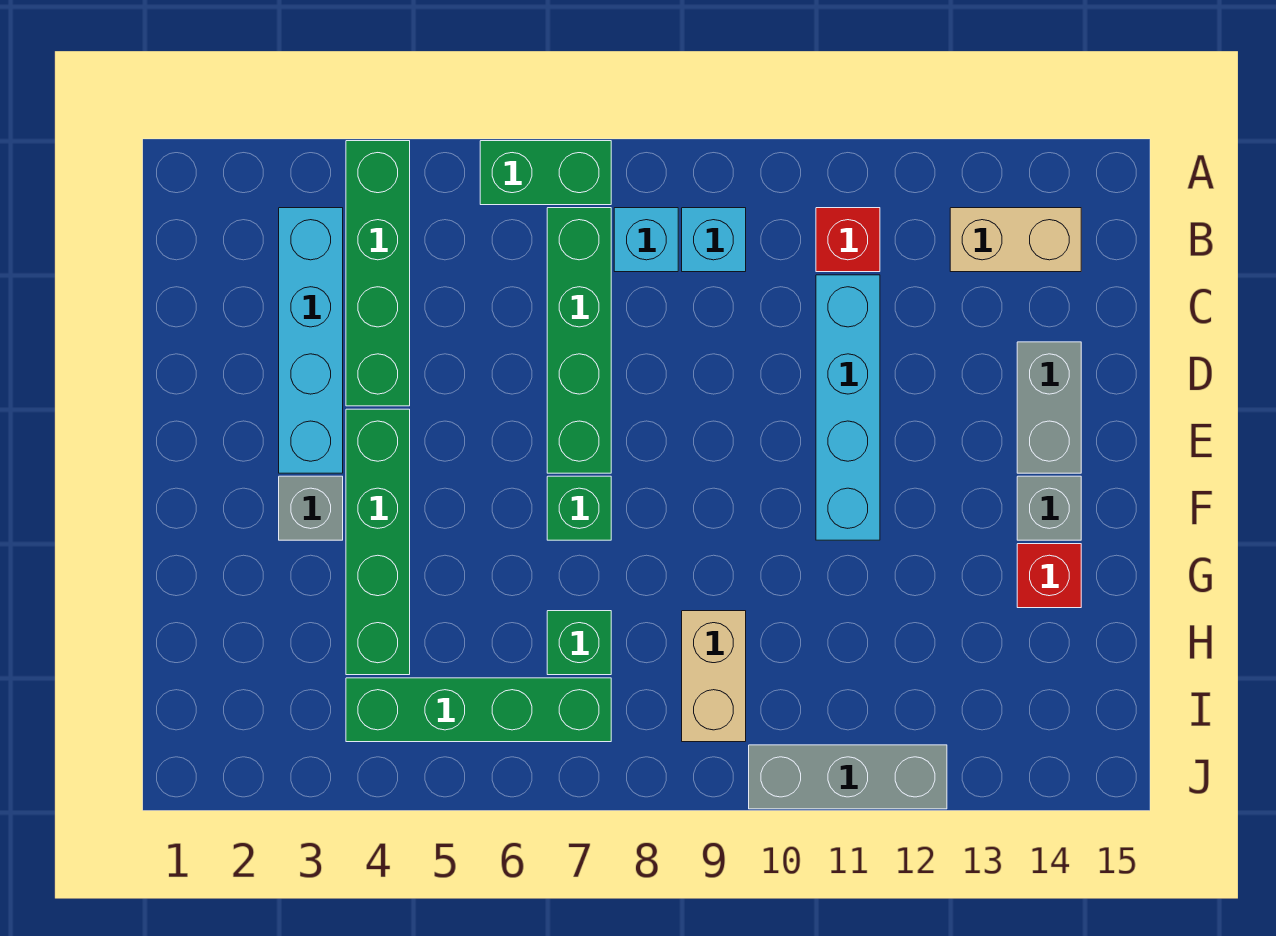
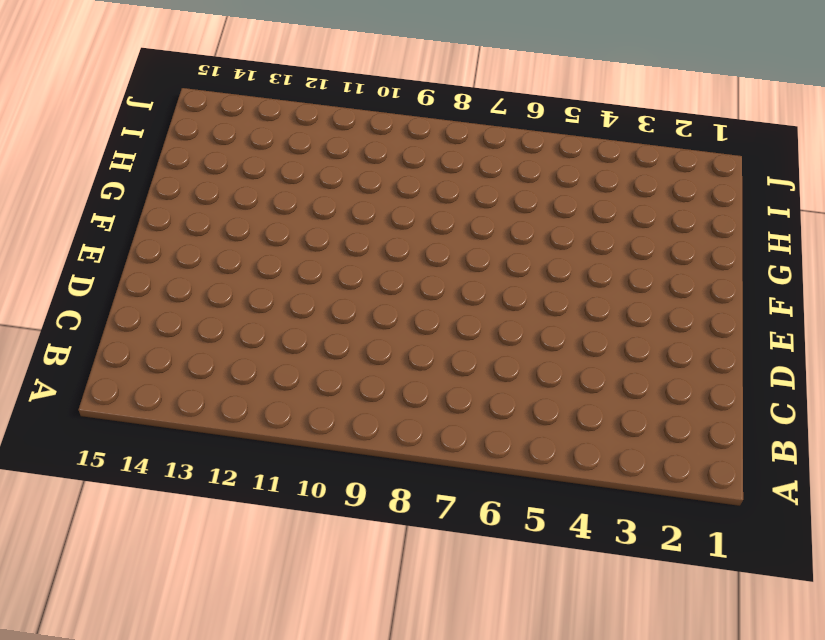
none -> green 1x4 brick [346,141,410,406]
none -> green 1x2 brick [480,141,611,205]
none -> cyan 1x4 brick [279,208,343,473]

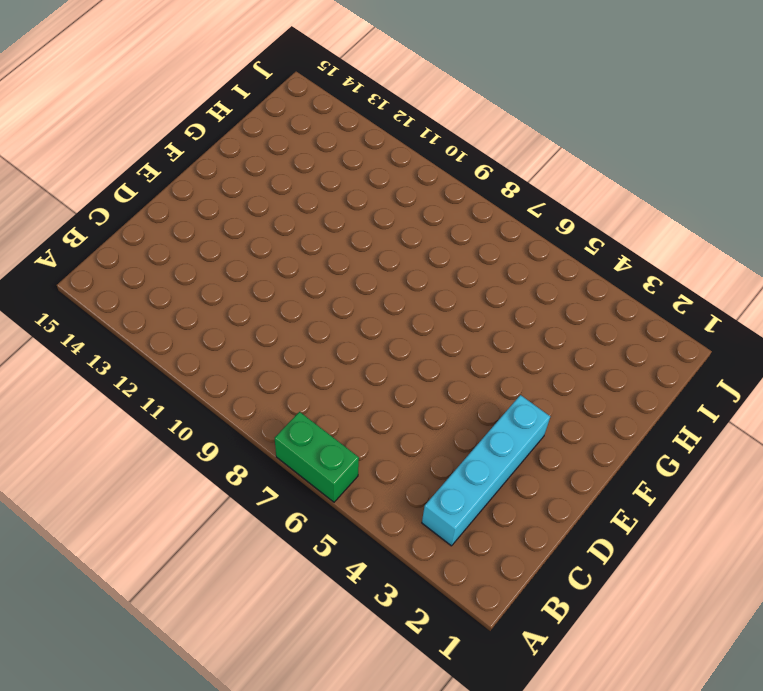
none -> green 1x4 brick [346,141,410,406]
none -> green 1x4 brick [547,208,611,473]
none -> cyan 1x1 brick [614,208,678,272]

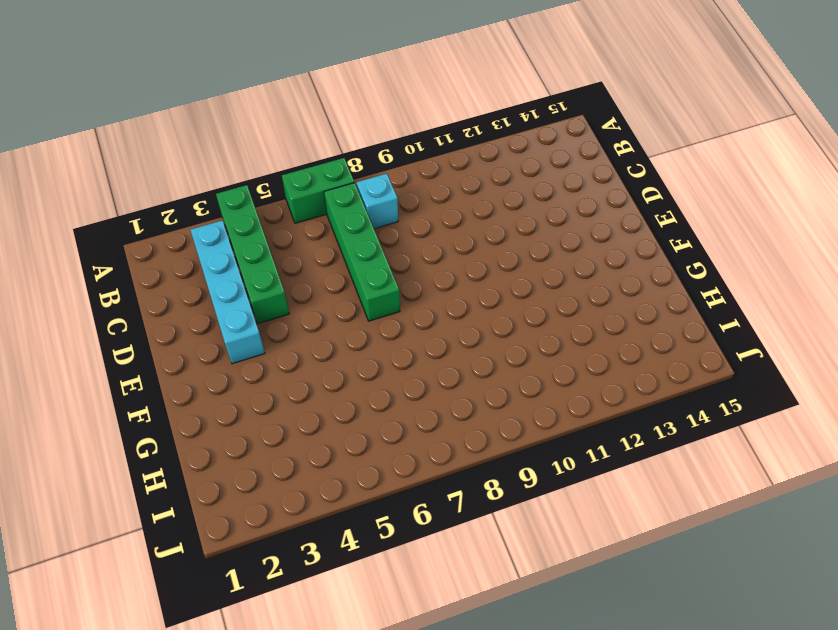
none -> cyan 1x1 brick [682,208,746,272]
none -> red 1x1 brick [816,208,880,272]
none -> tan 1x2 brick [950,208,1081,272]

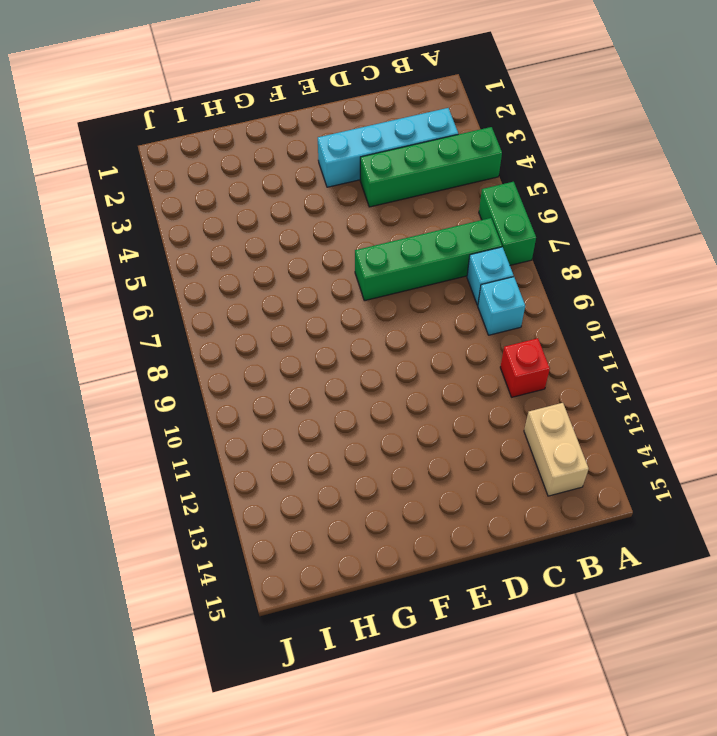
none -> cyan 1x4 brick [816,275,880,540]
none -> grey 1x2 brick [1017,342,1081,473]
none -> green 1x4 brick [346,409,410,675]

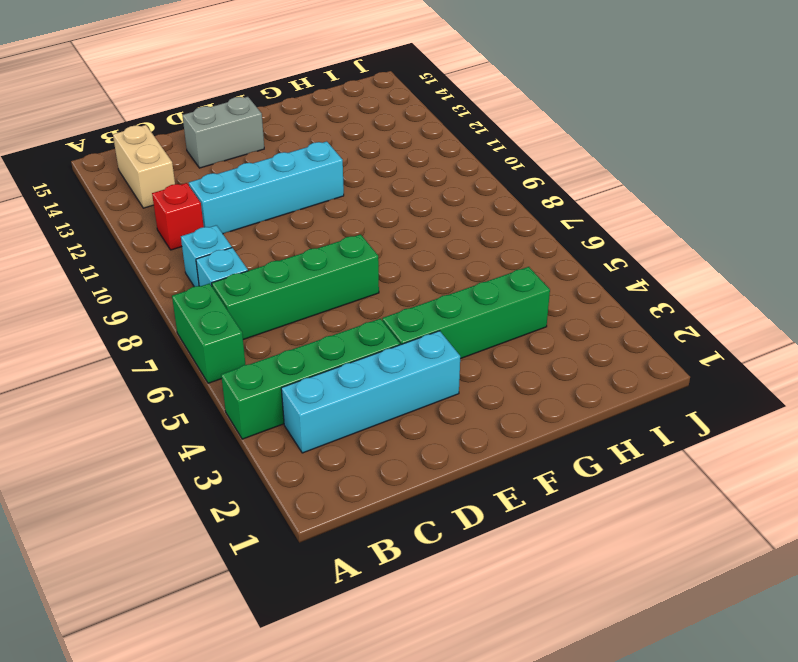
none -> grey 1x1 brick [279,476,343,540]
none -> green 1x1 brick [547,476,611,540]
none -> grey 1x1 brick [1017,476,1081,540]

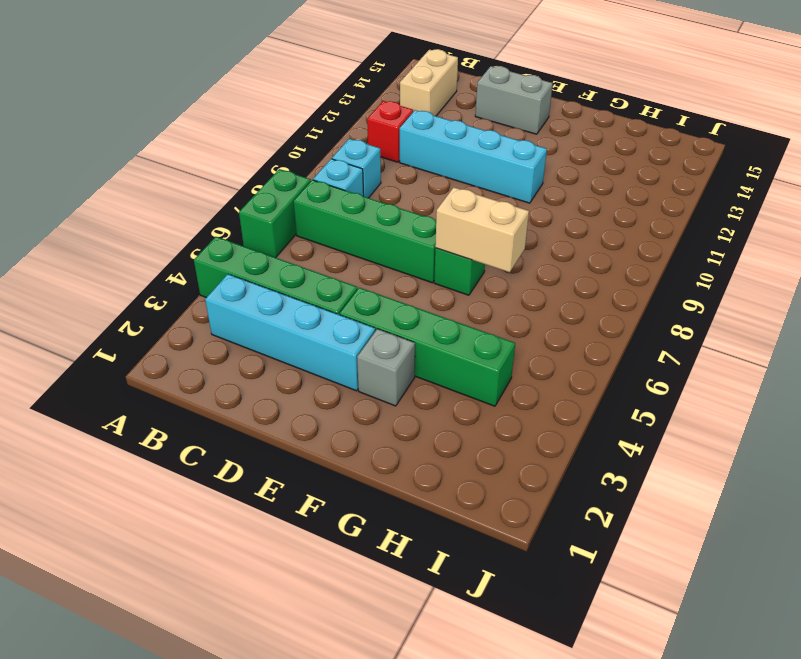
tan 1x2 brick [435,187,529,272] -> tan 1x2 brick moved to [682,611,746,742]
none -> grey 1x1 brick [1017,476,1081,540]
none -> red 1x1 brick [1017,544,1081,608]
none -> green 1x1 brick [547,611,611,675]

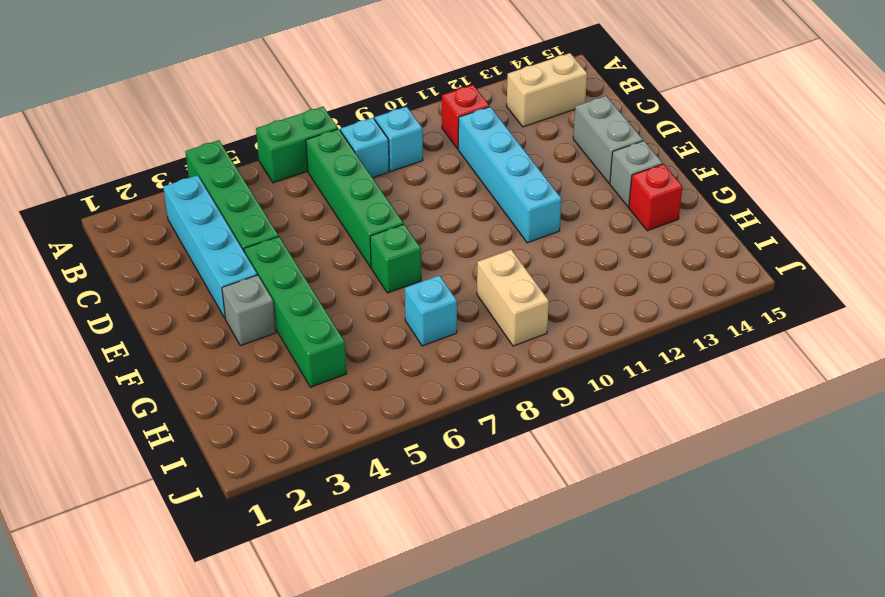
cyan 1x1 brick [405,275,457,346] -> green 1x1 brick [547,611,611,675]
none -> green 1x4 brick [346,678,611,742]
none -> grey 1x3 brick [749,745,947,809]

